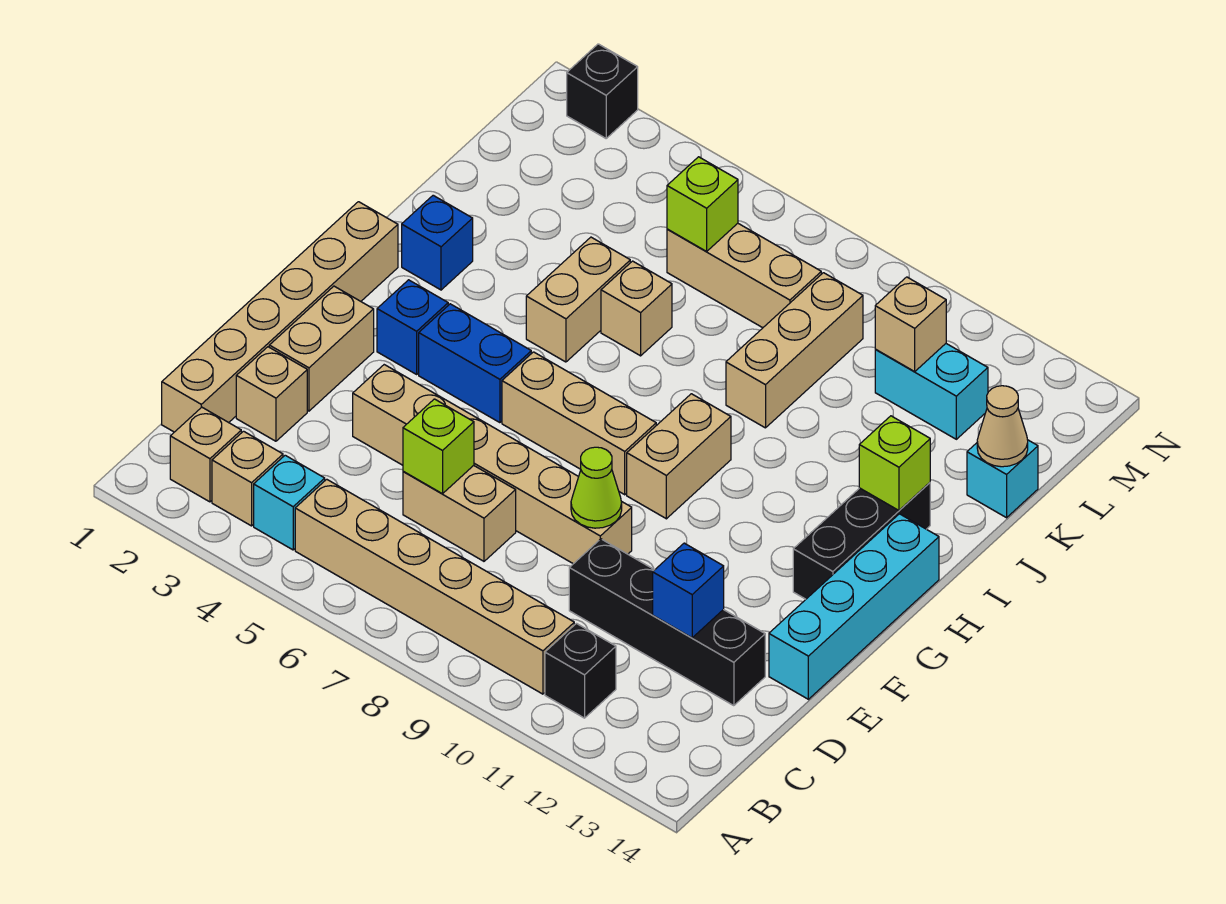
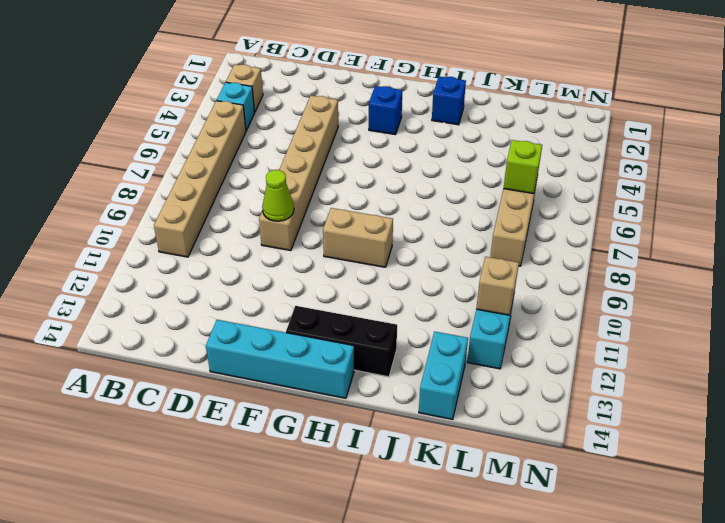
cyan 1x2 brick [419,332,468,419] -> cyan 1x1 brick [967,440,1038,518]
none -> tan 1x1 brick [170,407,241,502]
none -> black 1x1 brick [545,624,616,718]
none -> tan 1x6 brick [162,202,398,432]
none -> tan 1x1 brick [236,347,307,441]

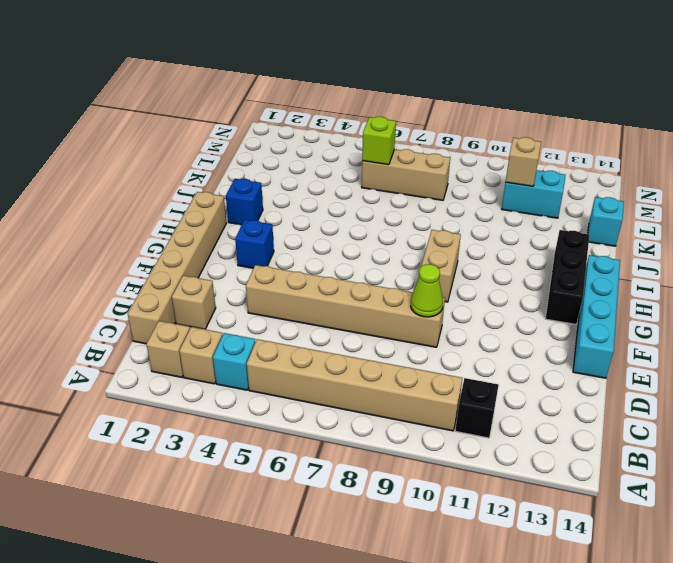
none -> tan 1x2 brick [403,466,516,561]
none -> black 1x4 brick [569,539,765,706]
none -> tan 1x2 brick [269,286,374,411]
none -> blue 1x2 brick [419,304,531,423]

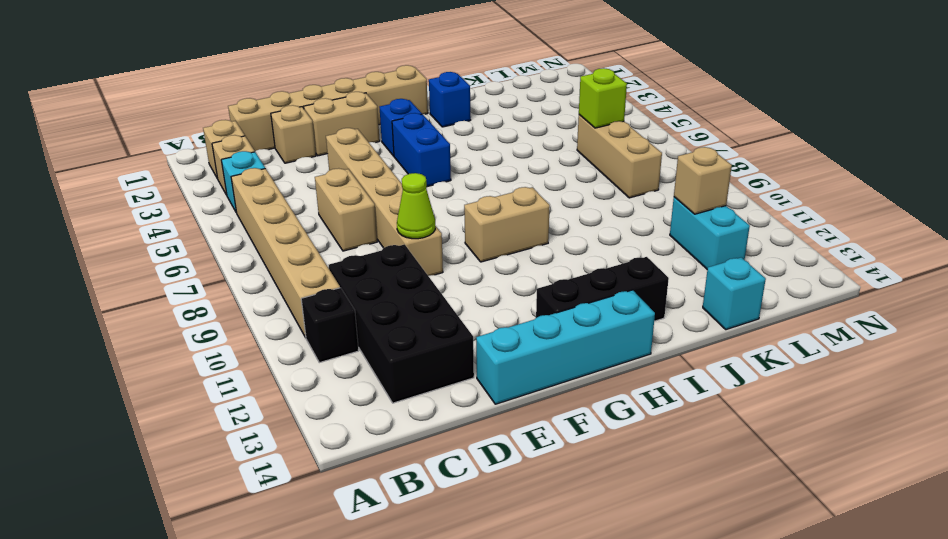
black 2x4 brick [329,244,474,403] -> black 1x4 brick [569,539,765,706]
none -> tan 1x3 brick [502,352,656,495]
none -> tan 1x2 brick [526,237,630,362]
none -> tan 1x1 brick [601,261,672,356]
none -> tan 1x3 brick [726,273,863,428]

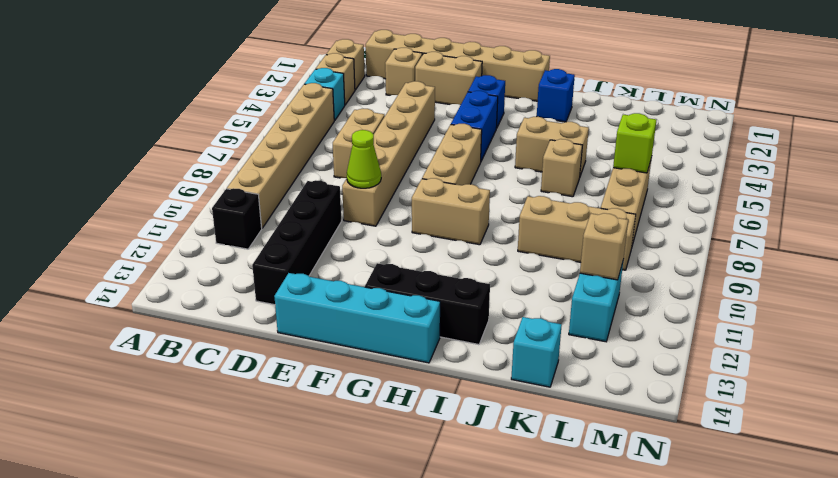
none -> black 1x1 brick [567,44,638,138]
none -> lime 1x1 brick [403,399,474,494]
none -> blue 1x1 brick [653,543,724,638]
none -> lime 1x1 brick [859,416,930,510]

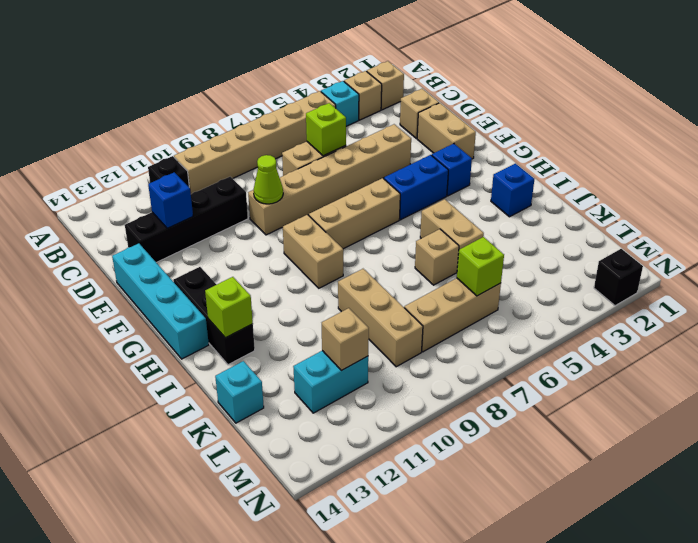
none -> tan 1x6 brick [162,202,398,432]
none -> tan 1x1 cone [977,386,1028,467]

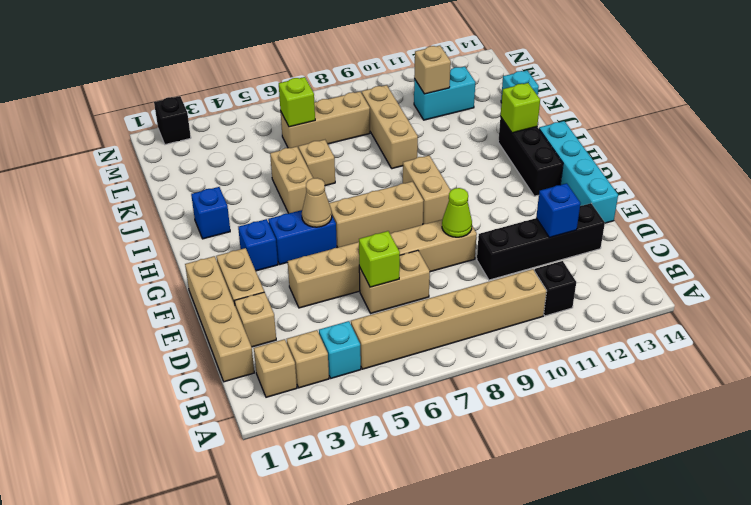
tan 1x4 brick [185,256,254,382] -> tan 1x6 brick [162,202,398,432]
tan 1x1 cone [302,178,332,227] -> tan 1x1 cone moved to [977,386,1028,467]

